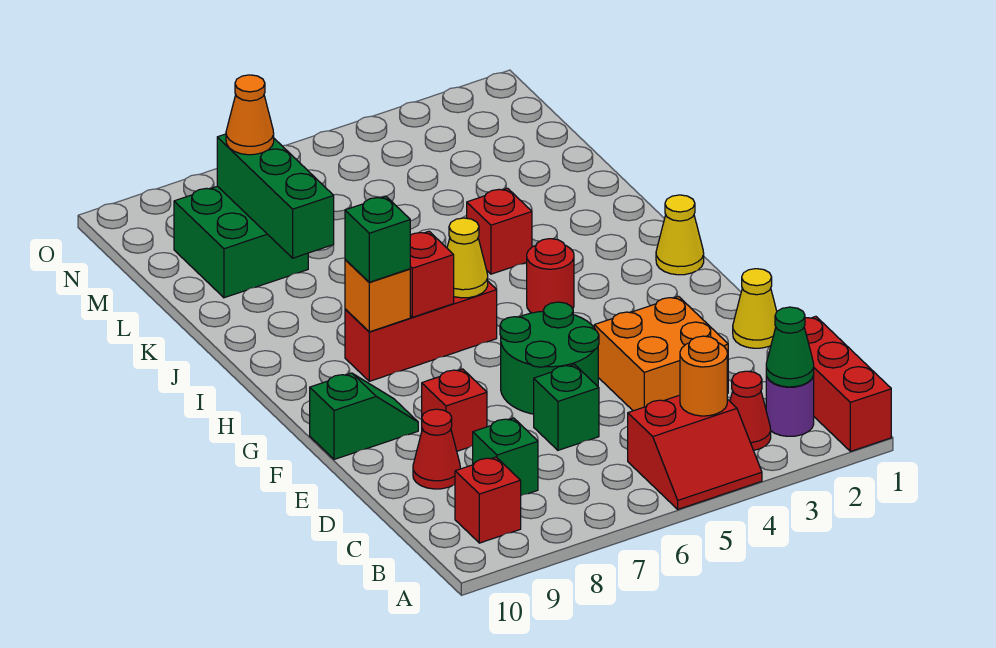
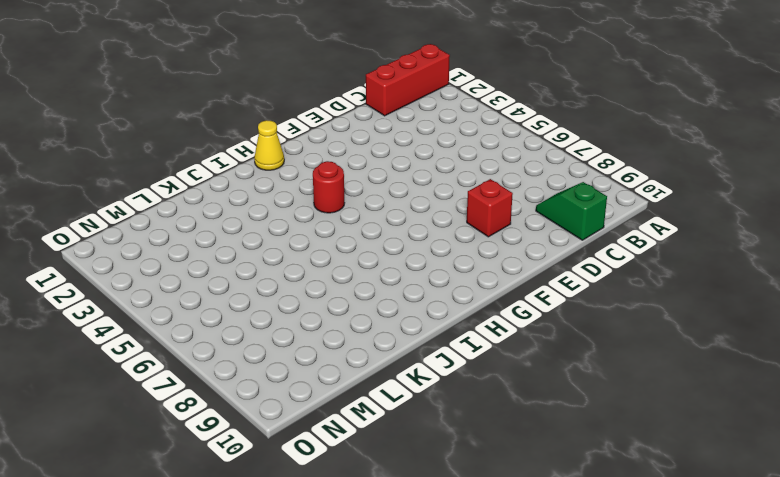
green 1x2 slope [536,182,607,240] -> green 1x2 slope moved to [310,373,418,459]
none -> red 2x2 slope [628,395,762,509]
none -> purple 1x1 round brick [766,375,814,436]
none -> red 1x1 cone [730,371,771,450]

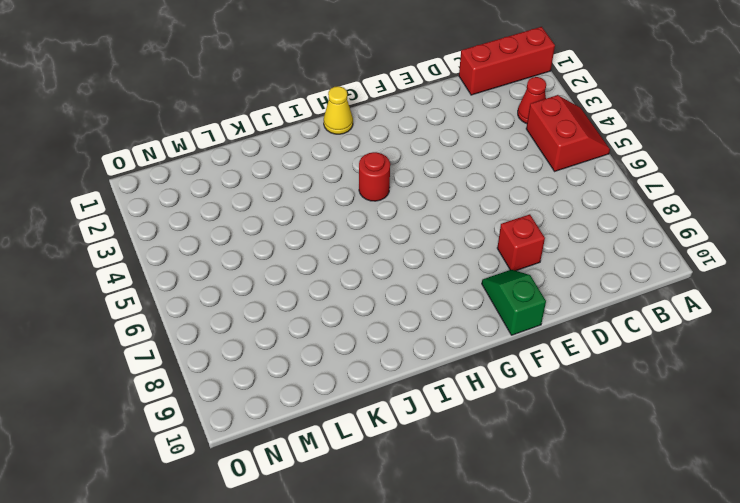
none -> purple 1x1 round brick [766,375,814,436]
none -> red 1x1 brick [455,457,521,543]
none -> green 1x1 brick [473,418,538,496]

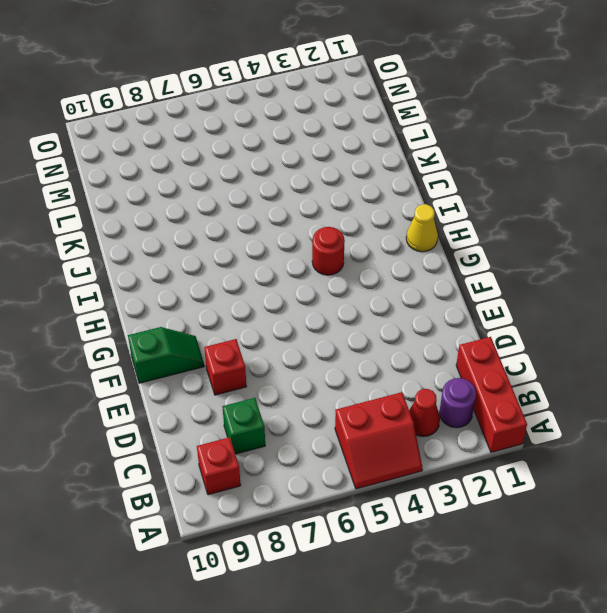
none -> orange 2x2 brick [594,296,728,411]
none -> green 1x1 brick [534,365,599,450]
none -> red 1x1 cone [413,409,460,489]

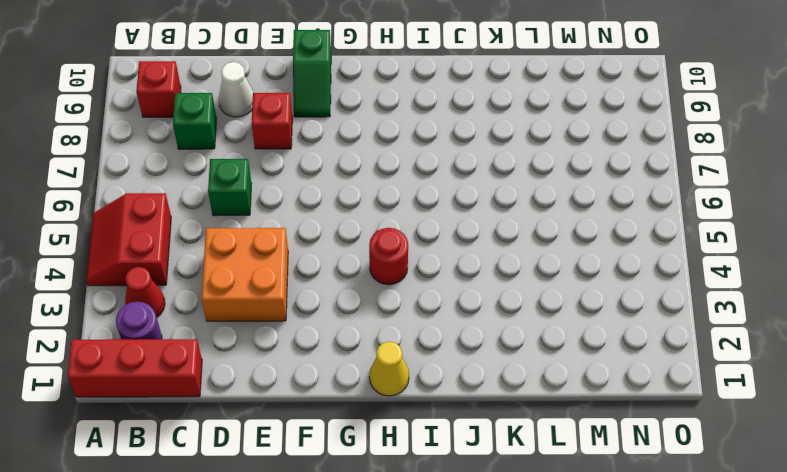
white 1x1 cone [219,62,254,117] -> red 1x1 cone [413,409,460,489]
none -> yellow 1x1 cone [733,269,777,348]
none -> green 2x2 round brick [500,302,599,414]
none -> red 1x3 brick [345,282,497,381]

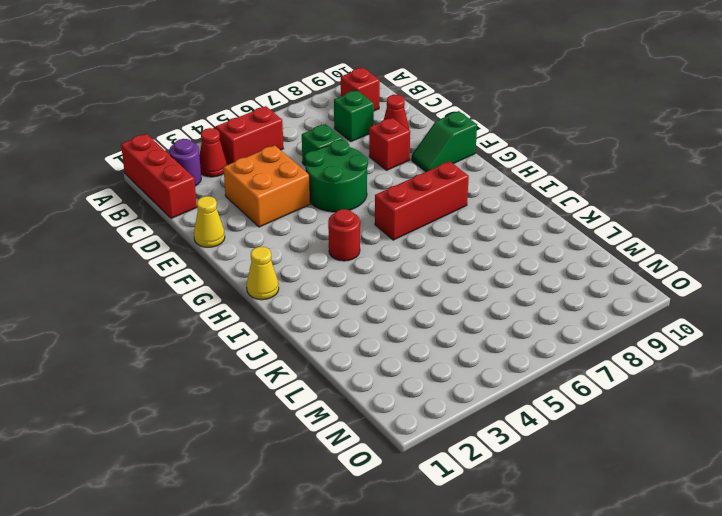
none -> red 1x1 brick [467,188,532,274]
none -> green 2x2 brick [174,186,308,298]
none -> green 1x1 cone [766,307,814,387]

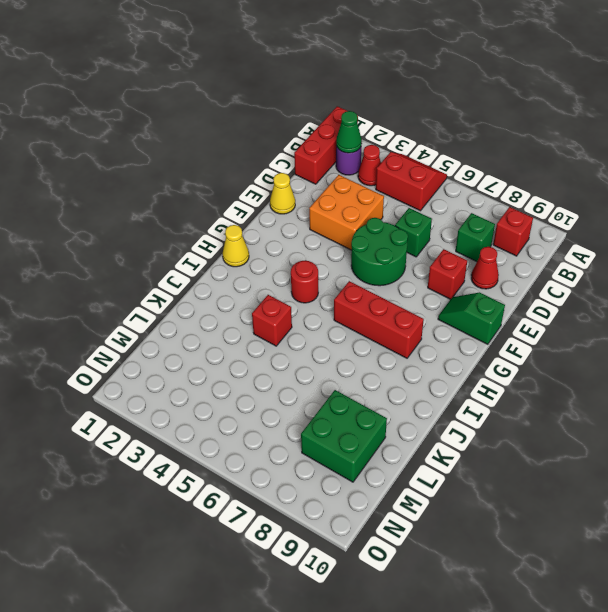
none -> orange 1x1 round brick [680,336,727,416]
none -> yellow 1x1 cone [447,218,488,298]
none -> red 1x1 brick [410,231,454,317]

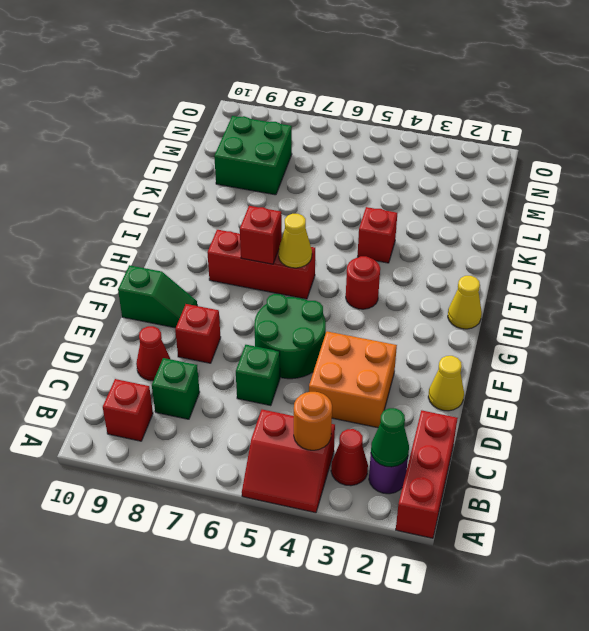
none -> orange 1x1 brick [345,260,410,332]
none -> green 1x3 brick [217,134,334,258]
none -> green 1x1 brick [345,196,410,282]

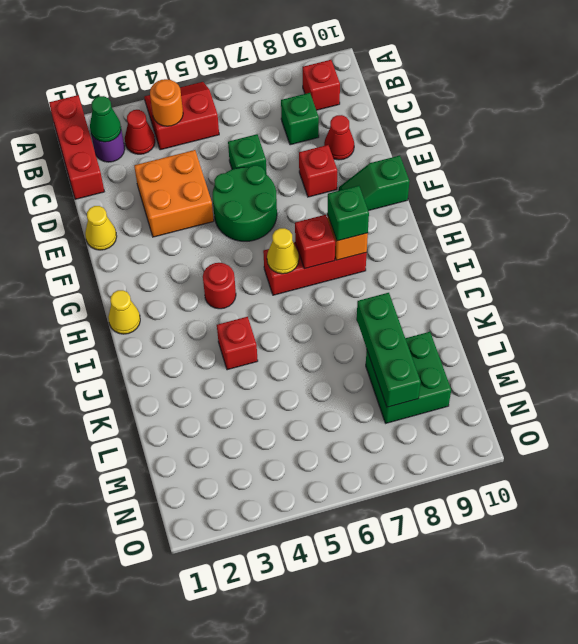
none -> orange 1x1 cone [226,75,274,155]

